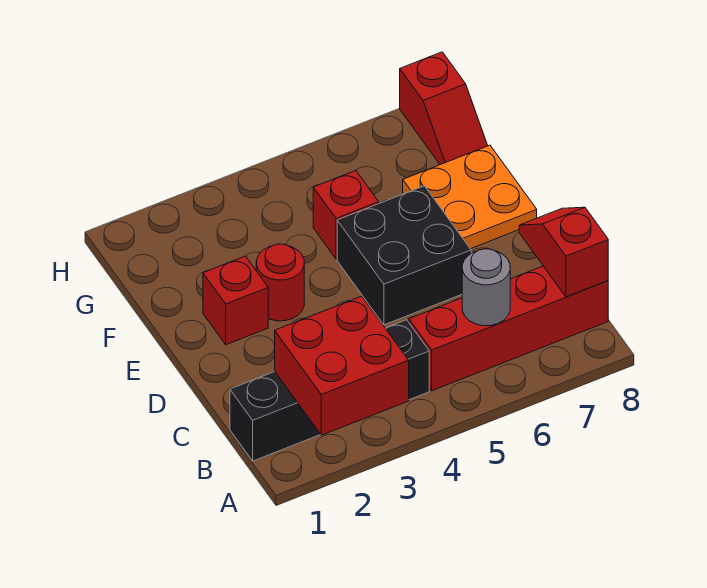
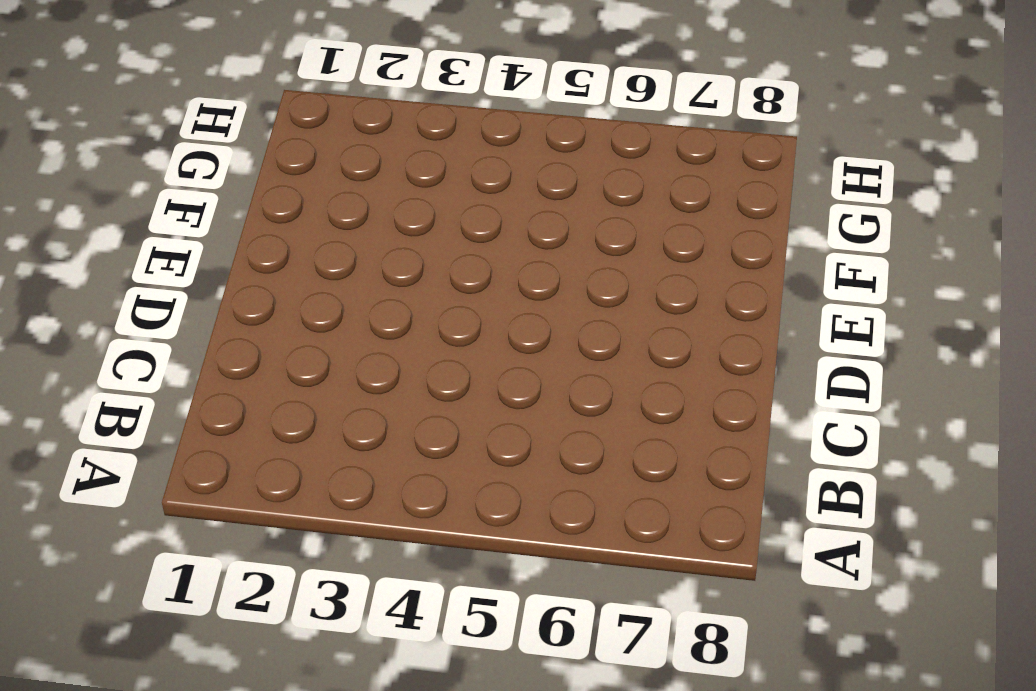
none -> black 1x4 brick [230,320,429,461]
none -> red 1x4 brick [409,266,608,391]

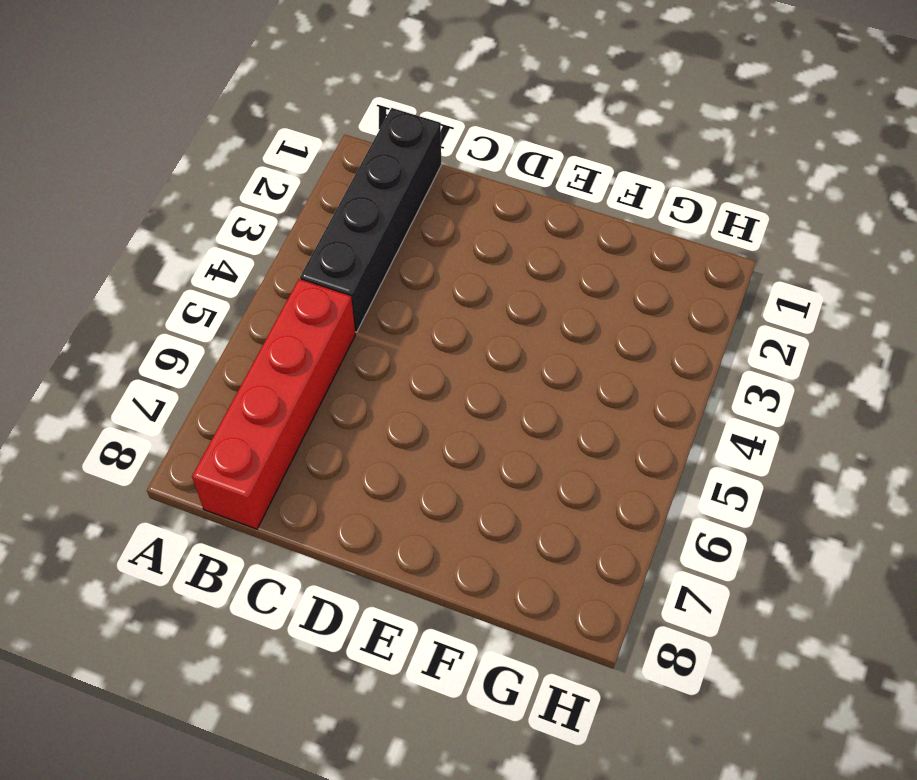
none -> black 2x2 brick [337,186,471,325]
none -> red 1x1 brick [203,256,268,345]

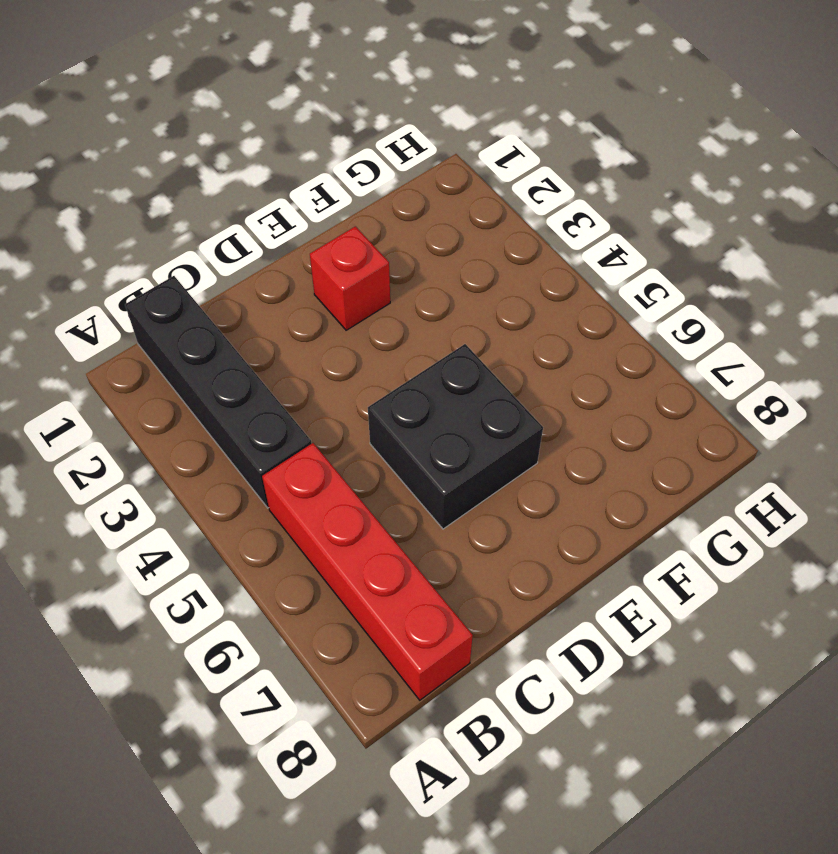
none -> red 1x1 round brick [256,244,304,321]
none -> orange 2x2 plate [403,145,537,249]

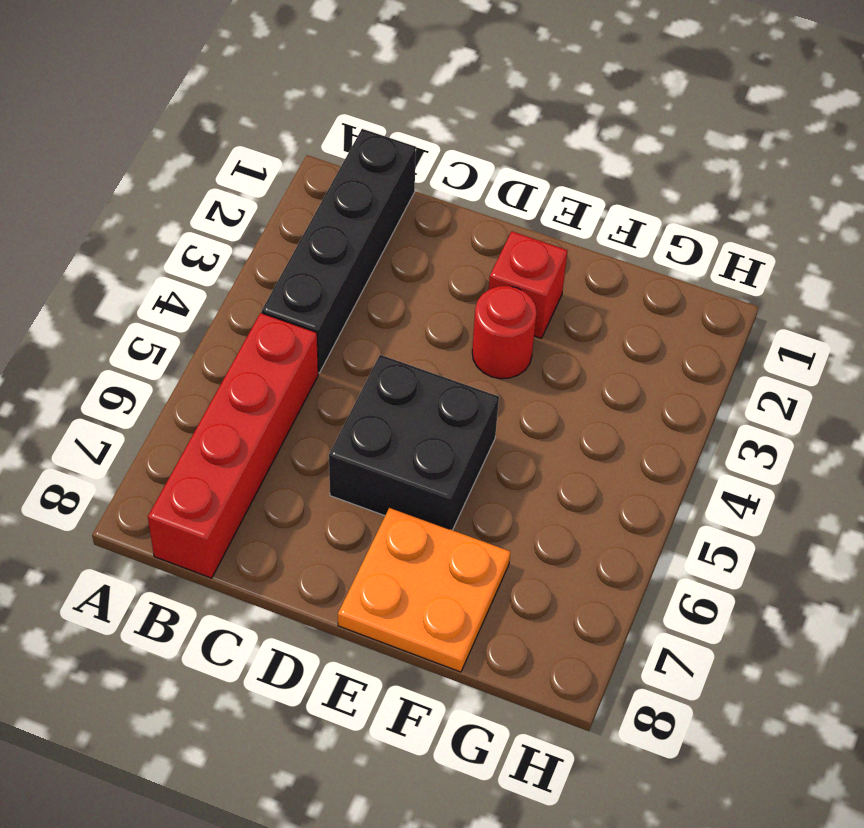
none -> red 1x1 brick [313,170,379,259]
none -> red 1x2 slope [400,52,488,165]

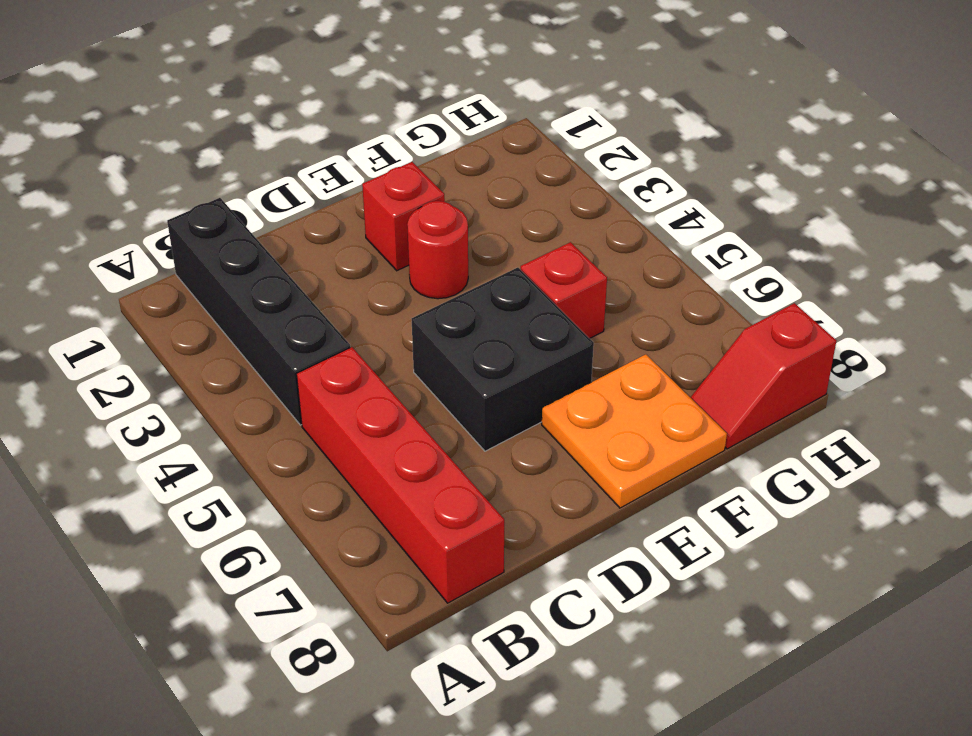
none -> red 2x2 brick [275,296,409,435]
none -> grey 1x1 round brick [462,249,510,326]

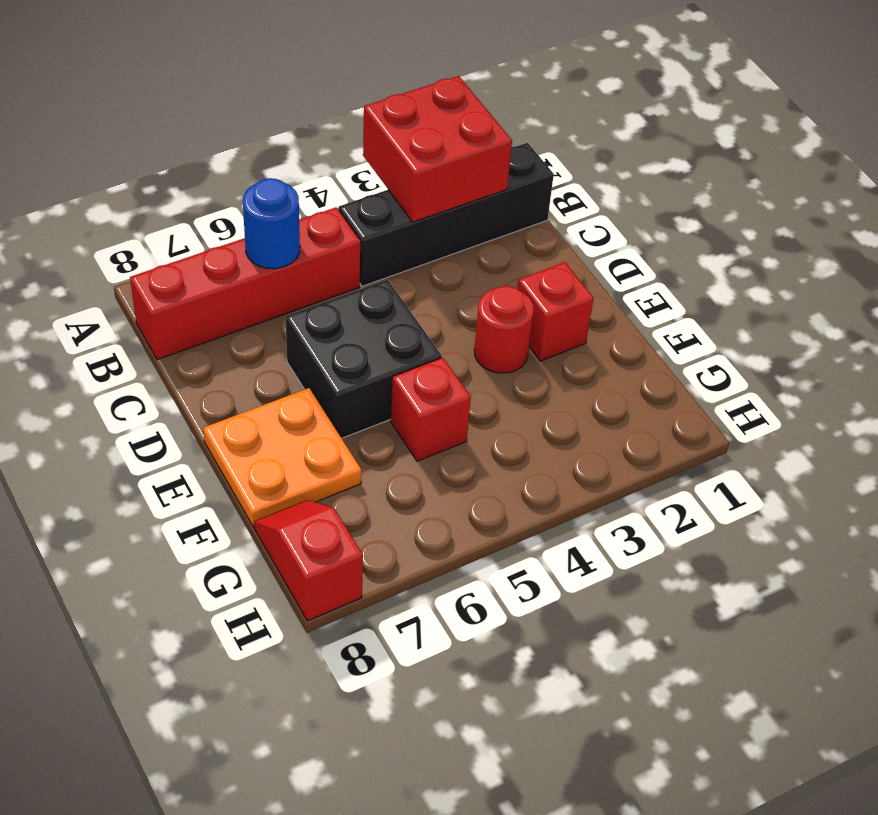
blue 1x1 round brick [243,178,300,269] -> grey 1x1 round brick [462,249,510,326]
none -> red 1x2 slope [519,207,608,297]

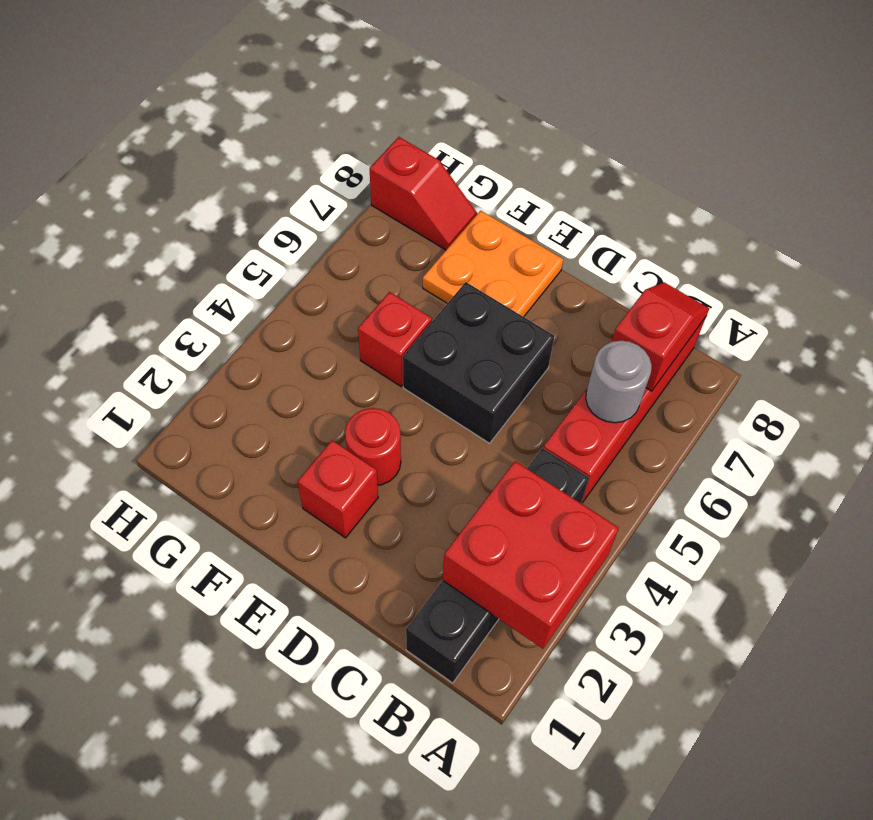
red 1x2 slope [612,282,709,391] -> red 1x2 slope turned to [519,207,608,297]

